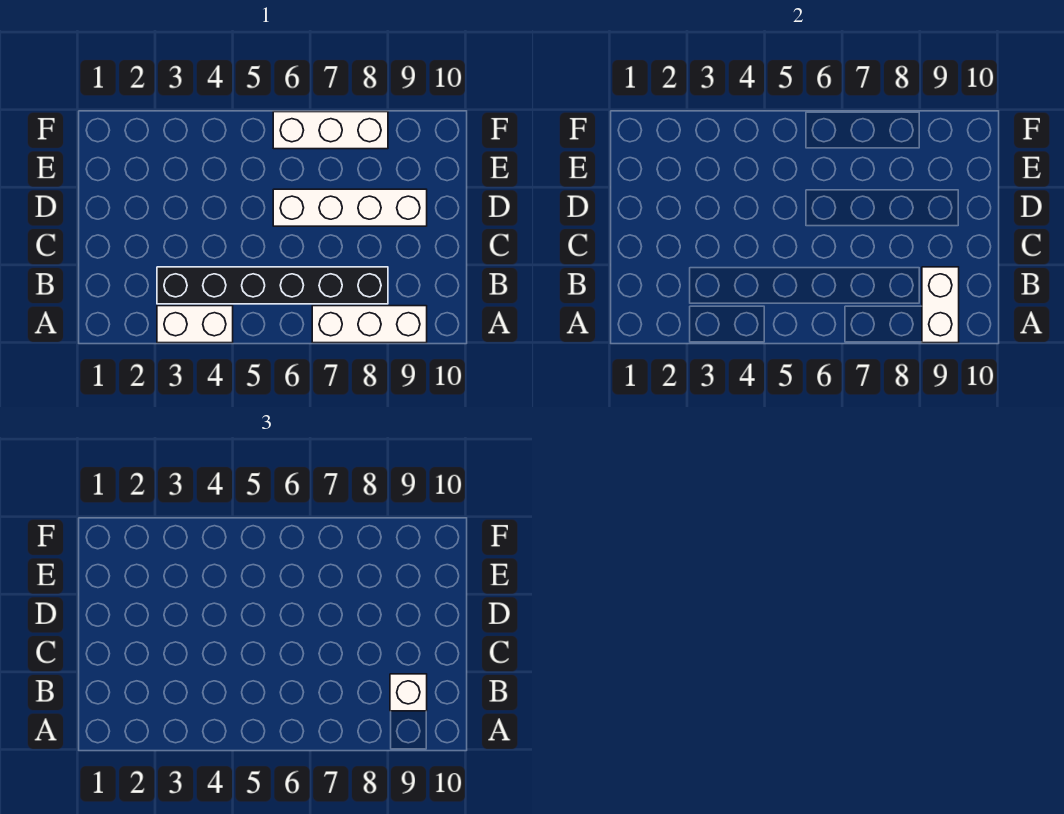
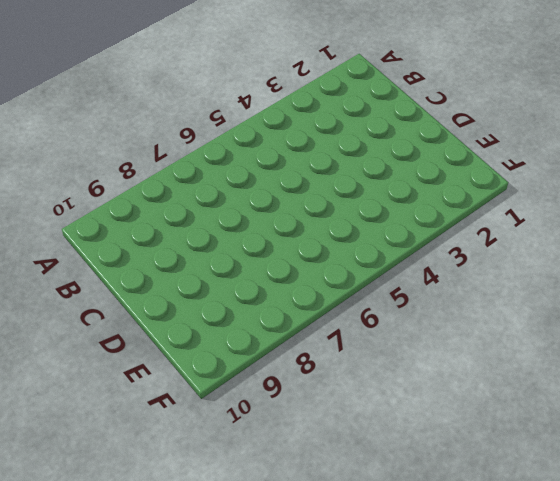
none -> white 1x2 brick [157,306,233,343]
none -> white 1x3 brick [312,306,427,343]

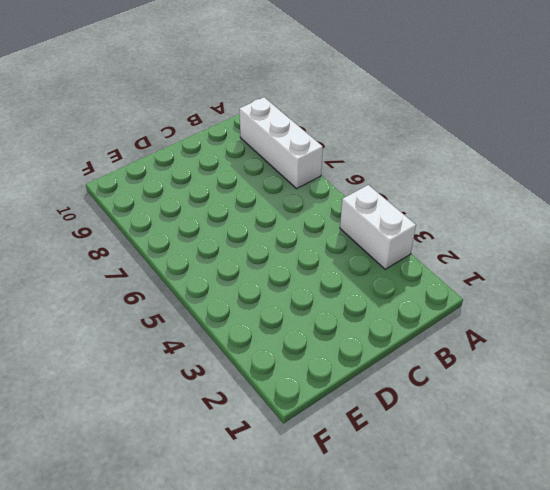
none -> black 1x6 brick [157,267,388,304]
none -> white 1x4 brick [273,189,427,226]

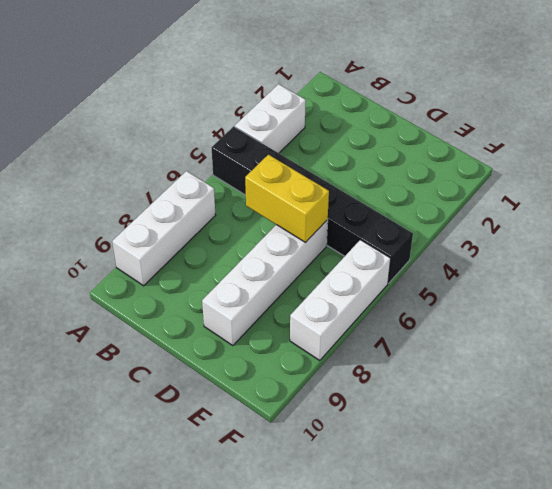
black 1x6 brick [211,126,413,283] -> black 1x6 brick turned to [157,267,388,304]
yellow 1x2 brick [245,155,329,243] -> none
none -> white 1x2 brick [922,267,959,343]
none -> white 1x1 brick [390,674,427,711]

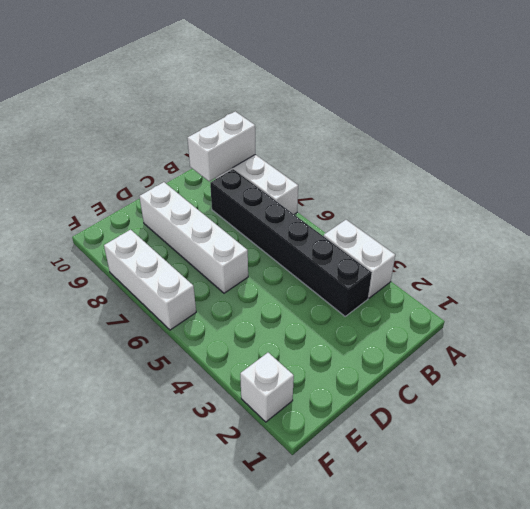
white 1x1 brick [240,353,294,422] -> white 1x1 brick moved to [390,674,427,711]

